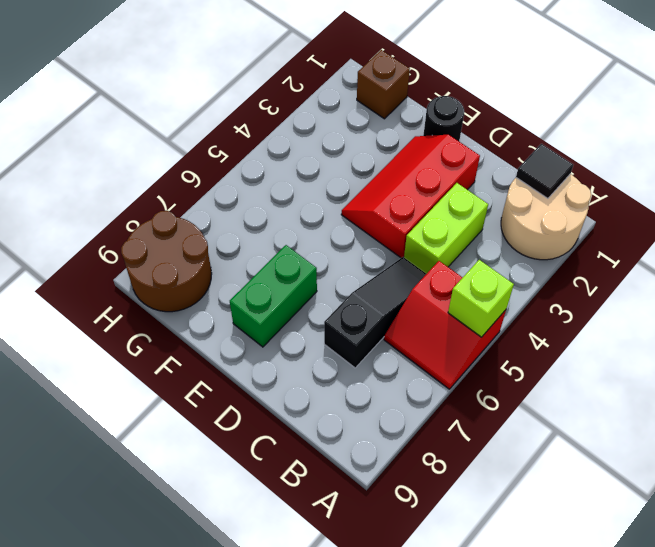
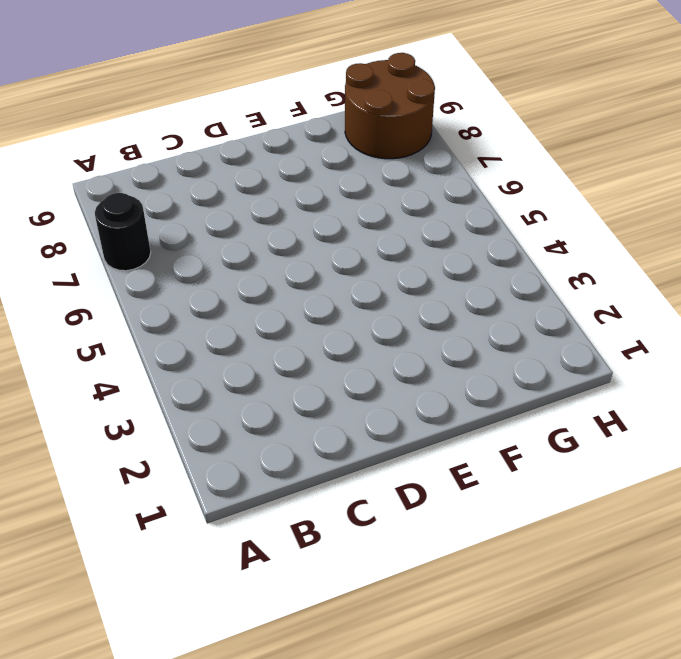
black 1x1 round brick [95,193,151,271] -> black 1x1 round brick moved to [423,96,464,141]
none -> tan 2x2 round brick [501,174,591,260]
none -> red 2x2 slope [384,261,506,389]

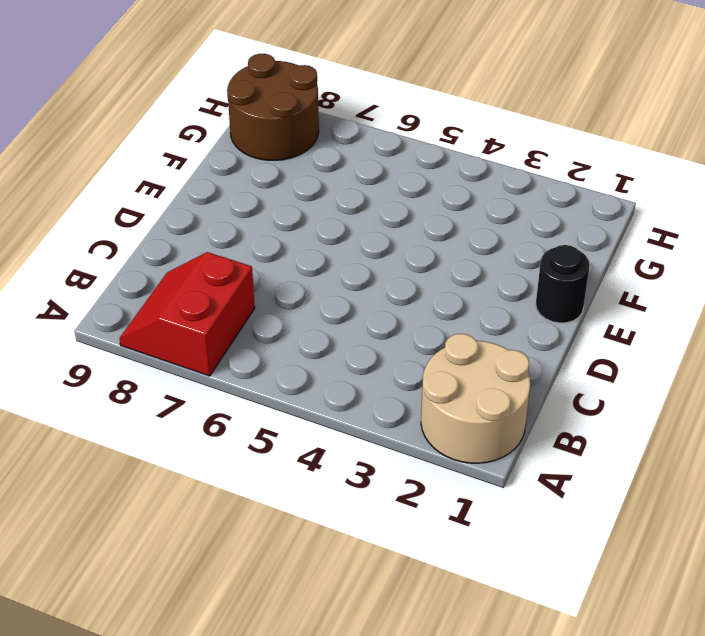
red 2x2 slope [119,252,255,376] -> red 2x2 slope moved to [384,261,506,389]
none -> lime 1x2 brick [404,183,488,274]
none -> black 1x3 slope [324,257,426,368]

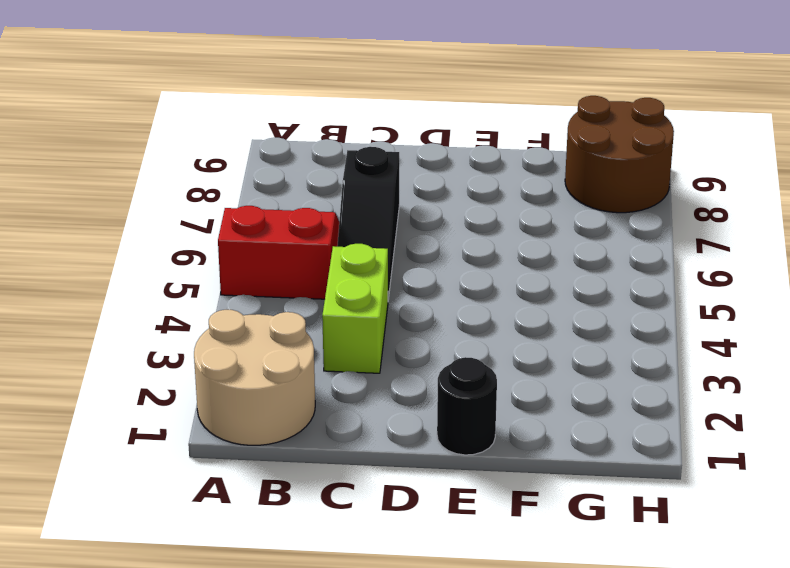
none -> red 2x3 slope [341,135,480,258]
none -> green 1x2 brick [230,245,317,347]

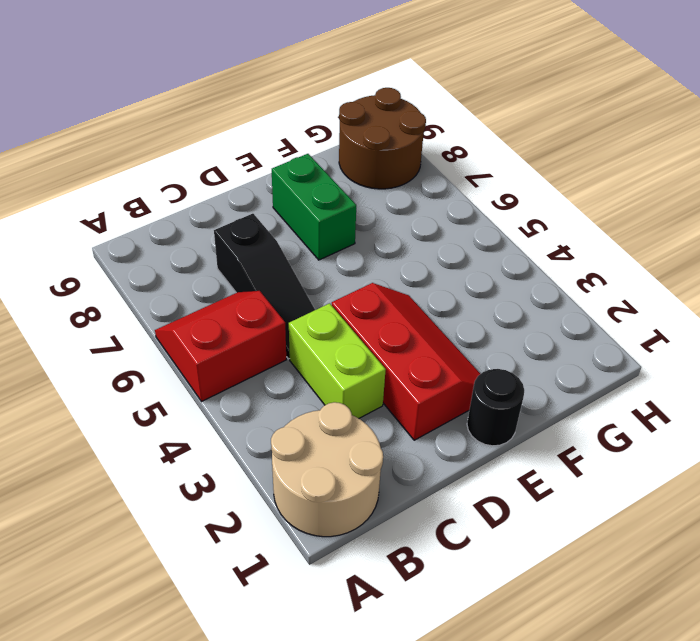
none -> brown 1x1 brick [357,50,410,119]
none -> lime 1x1 brick [448,260,514,337]

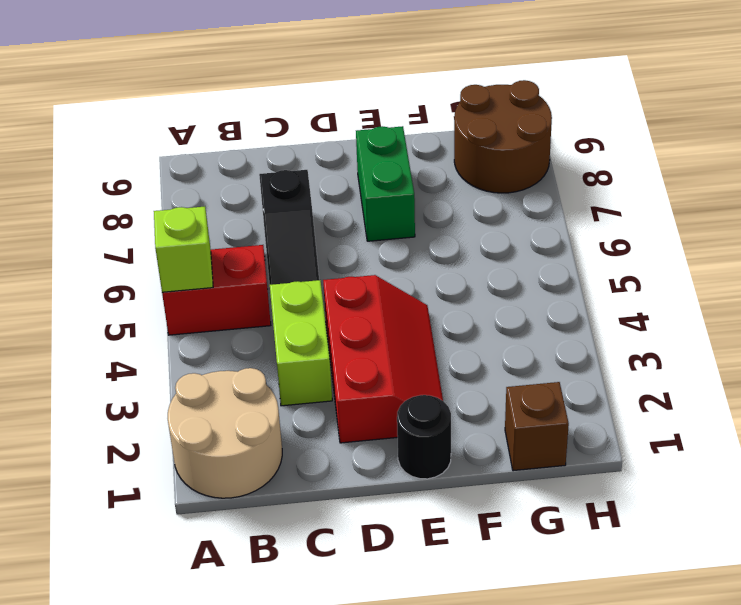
none -> black 1x1 tile [516,144,573,198]

